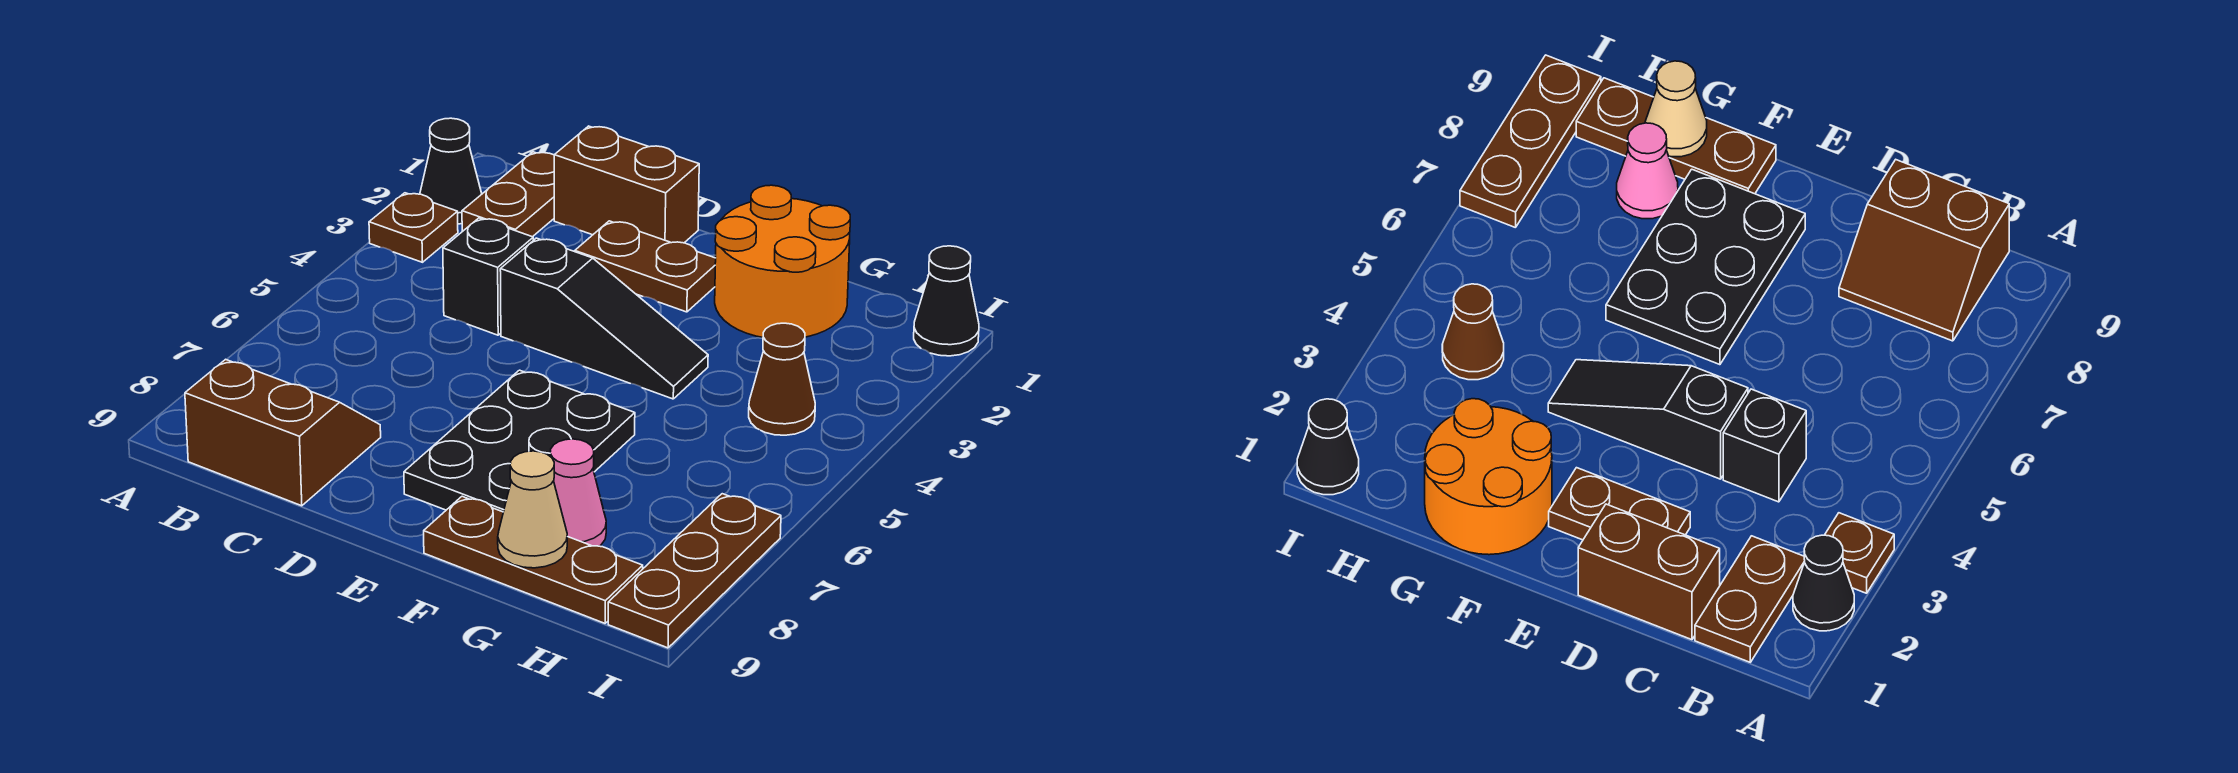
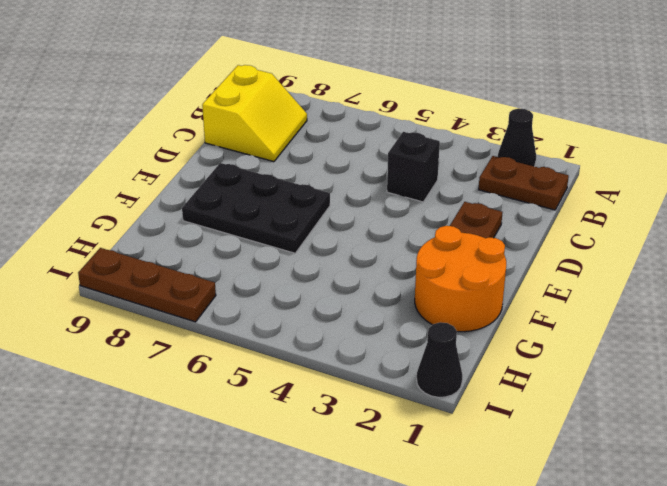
yellow 2x2 slope [202,65,307,162] -> brown 2x2 slope [185,359,381,506]
none -> brown 1x1 plate [369,193,458,262]
none -> brown 1x2 brick [554,126,699,243]
none -> black 1x3 slope [500,238,708,399]

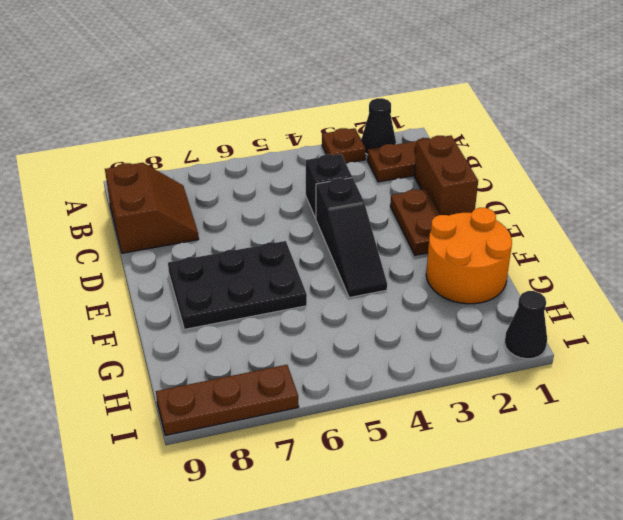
none -> brown 1x3 plate [424,496,643,623]
none -> pink 1x1 cone [550,439,606,546]
none -> brown 1x1 cone [749,323,815,435]

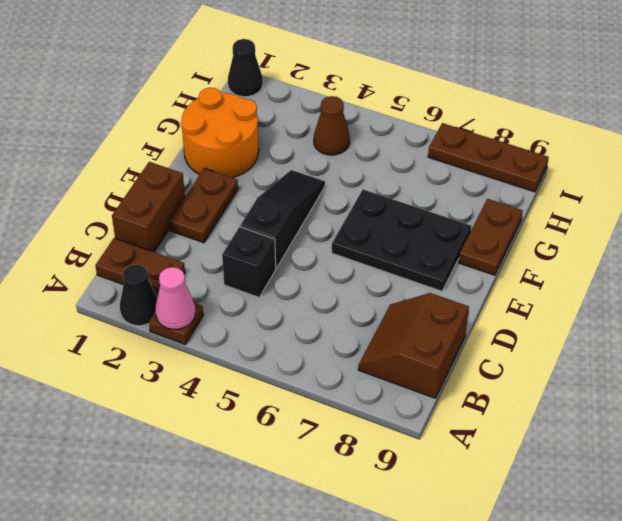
pink 1x1 cone [155,267,195,329] -> pink 1x1 cone moved to [550,439,606,546]
brown 1x2 plate [459,199,523,275] -> brown 1x3 plate [424,496,643,623]
none -> tan 1x1 cone [498,451,567,568]

